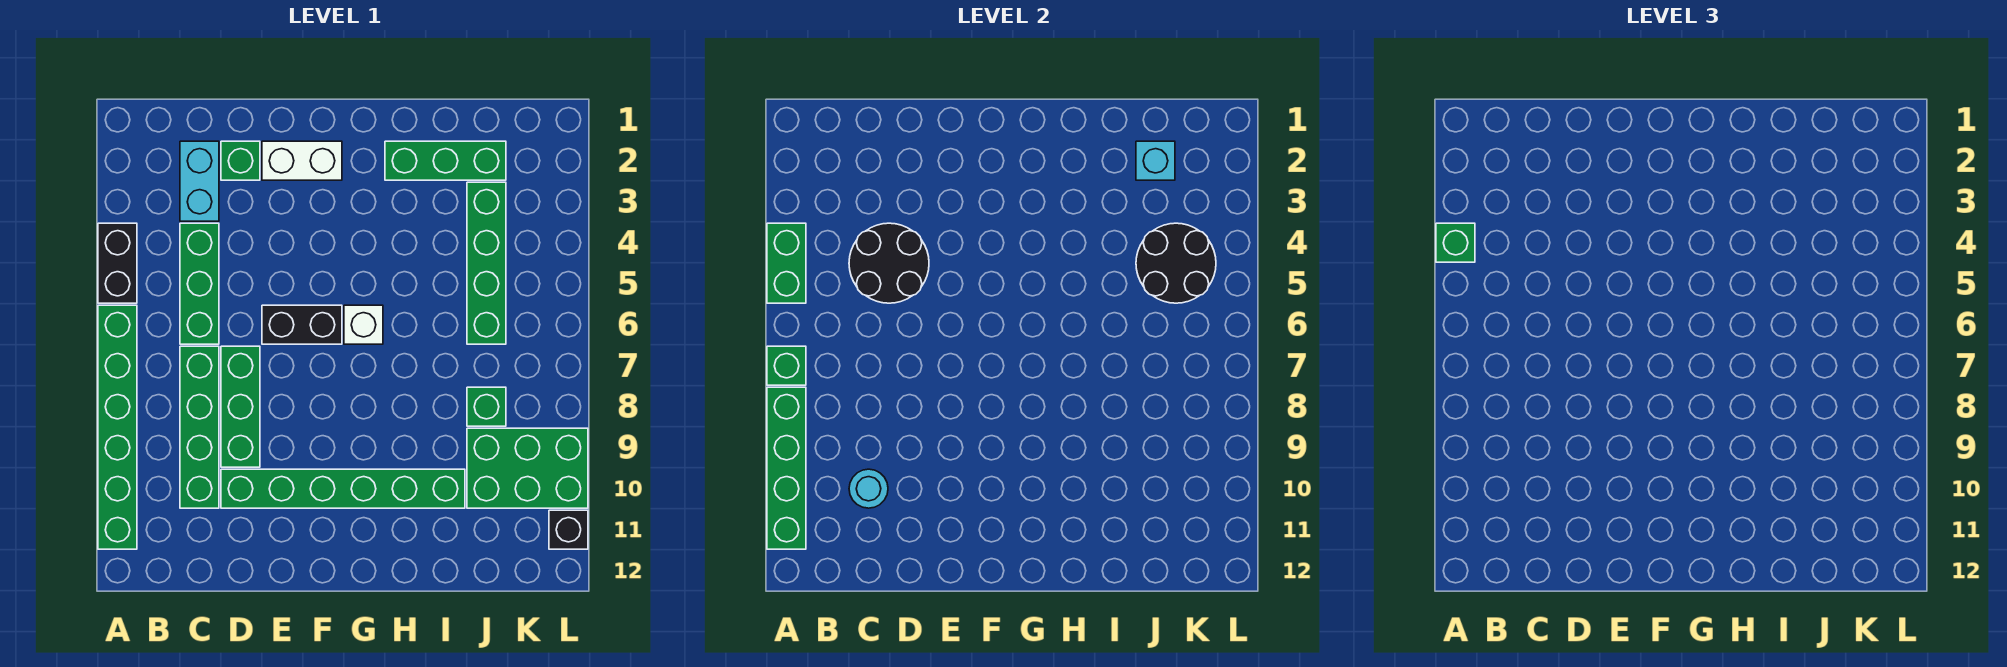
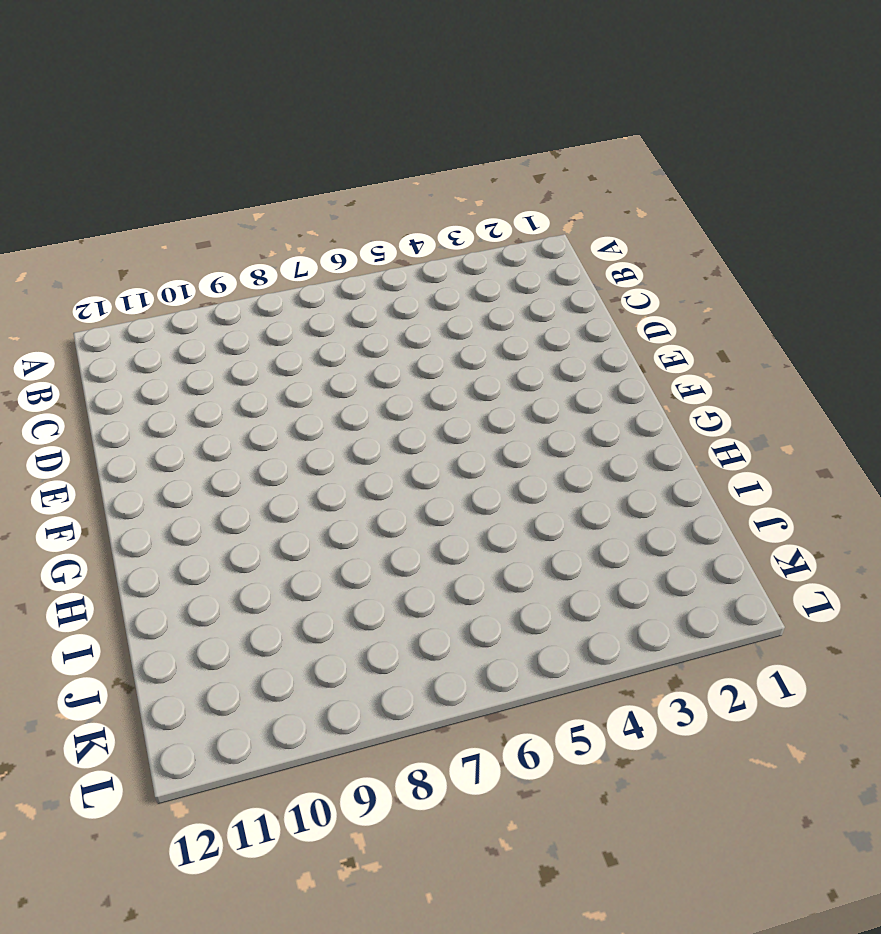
none -> black 1x2 brick [98,223,137,303]
none -> green 1x6 brick [98,305,137,549]
none -> cyan 1x2 brick [180,141,219,221]

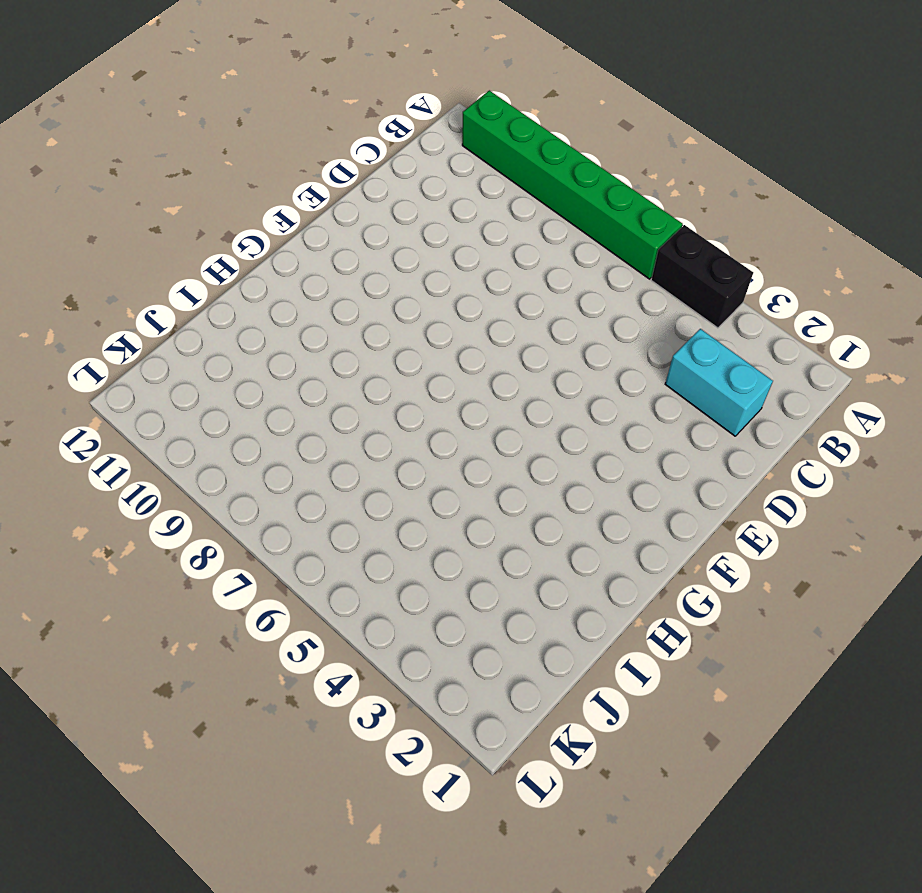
none -> green 1x3 brick [180,223,219,344]
none -> green 1x4 brick [180,346,219,508]
none -> green 1x1 brick [221,141,260,180]

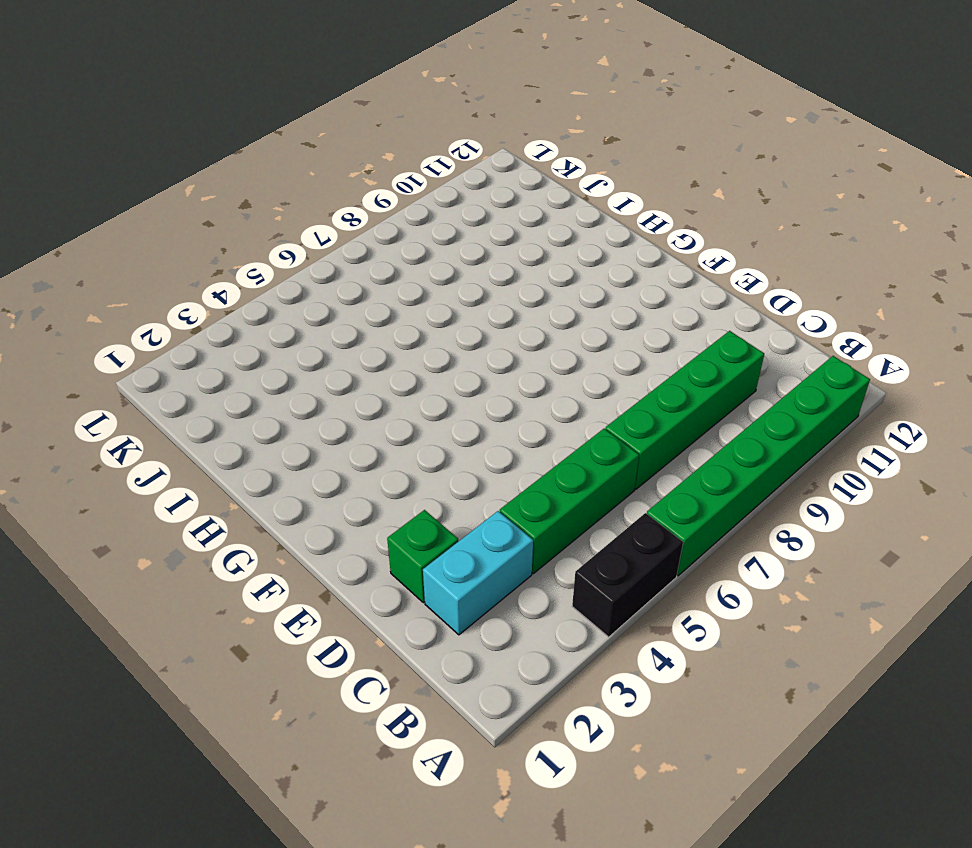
none -> green 1x3 brick [221,346,260,467]
none -> green 1x6 brick [221,469,465,508]
none -> white 1x2 brick [262,141,342,180]

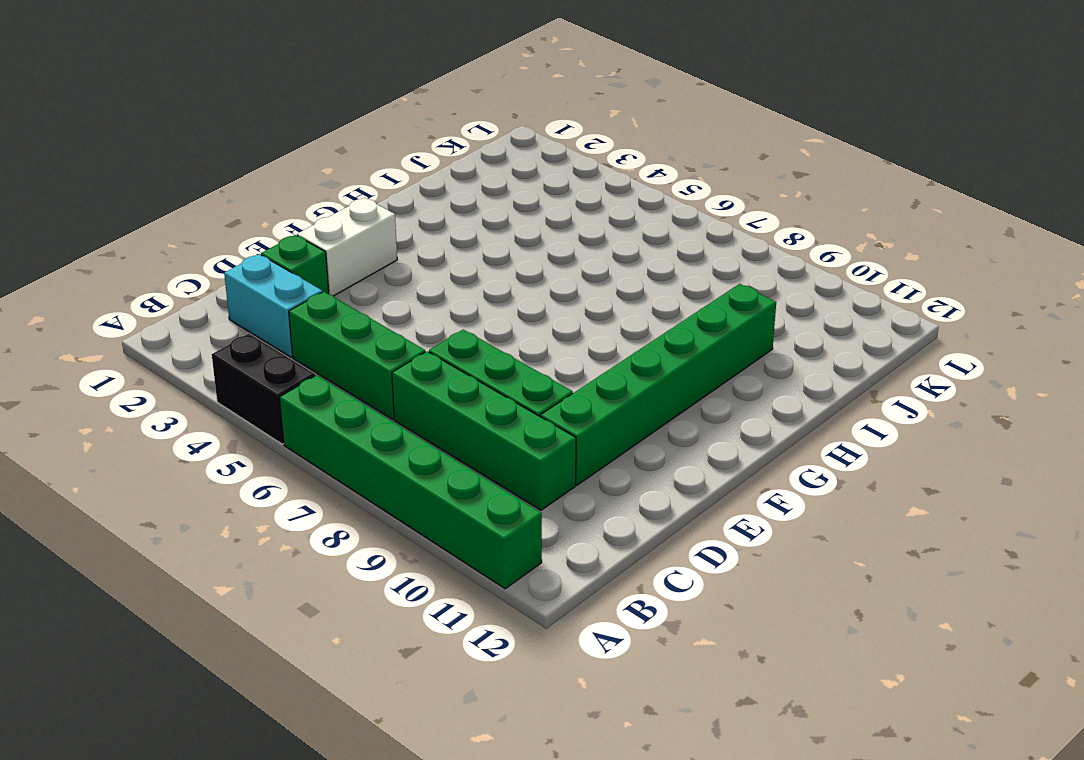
none -> black 1x2 brick [262,305,342,344]
none -> white 1x1 brick [344,305,383,344]
none -> green 1x3 brick [385,141,506,180]

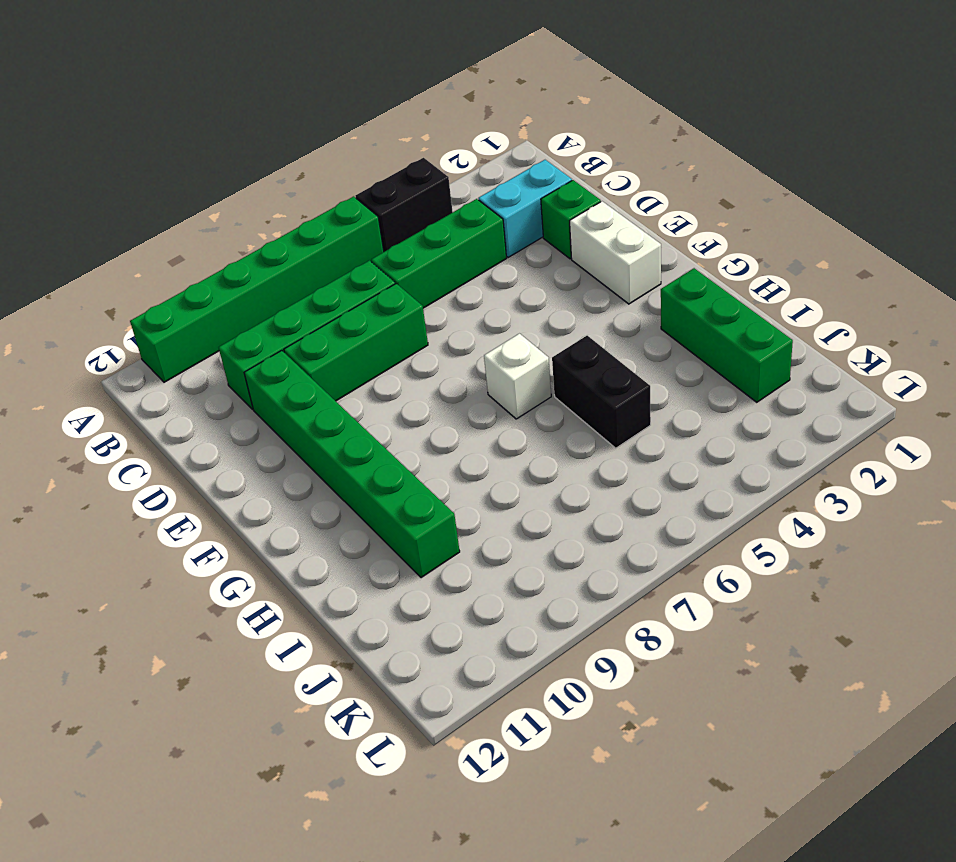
black 1x2 brick [552,336,651,448] -> black 1x2 brick moved to [262,305,342,344]
none -> green 1x4 brick [467,182,506,344]
none -> green 1x1 brick [467,387,506,426]
none -> green 2x3 brick [467,428,588,508]

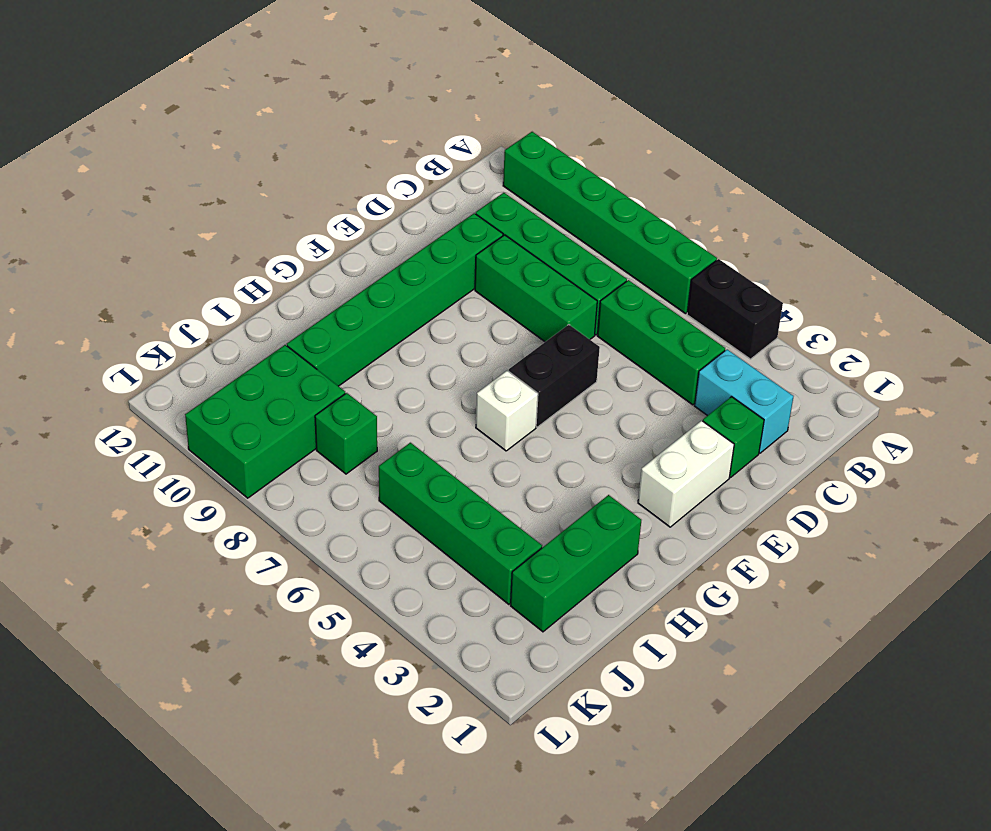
none -> black 1x1 brick [549,510,588,549]
none -> green 1x2 brick [767,223,806,303]
none -> green 1x1 brick [767,346,806,385]

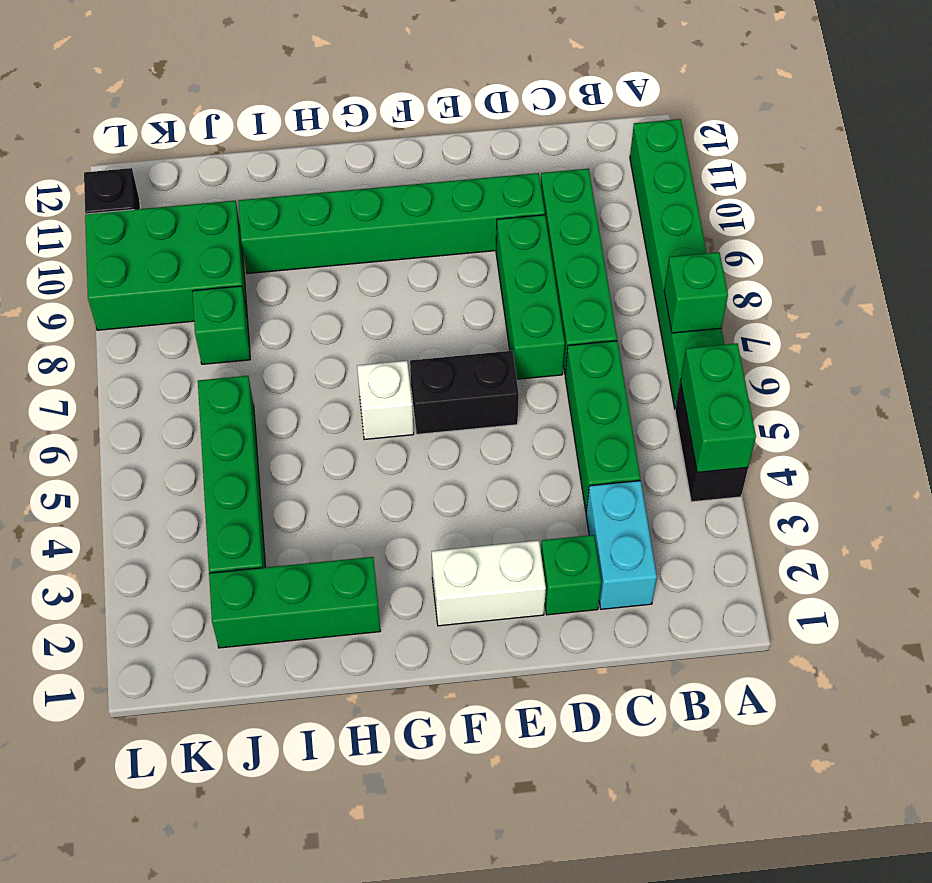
none -> green 1x4 brick [767,387,806,549]
none -> black 2x2 round brick [849,223,929,303]
none -> cyan 1x1 round brick [849,469,888,508]

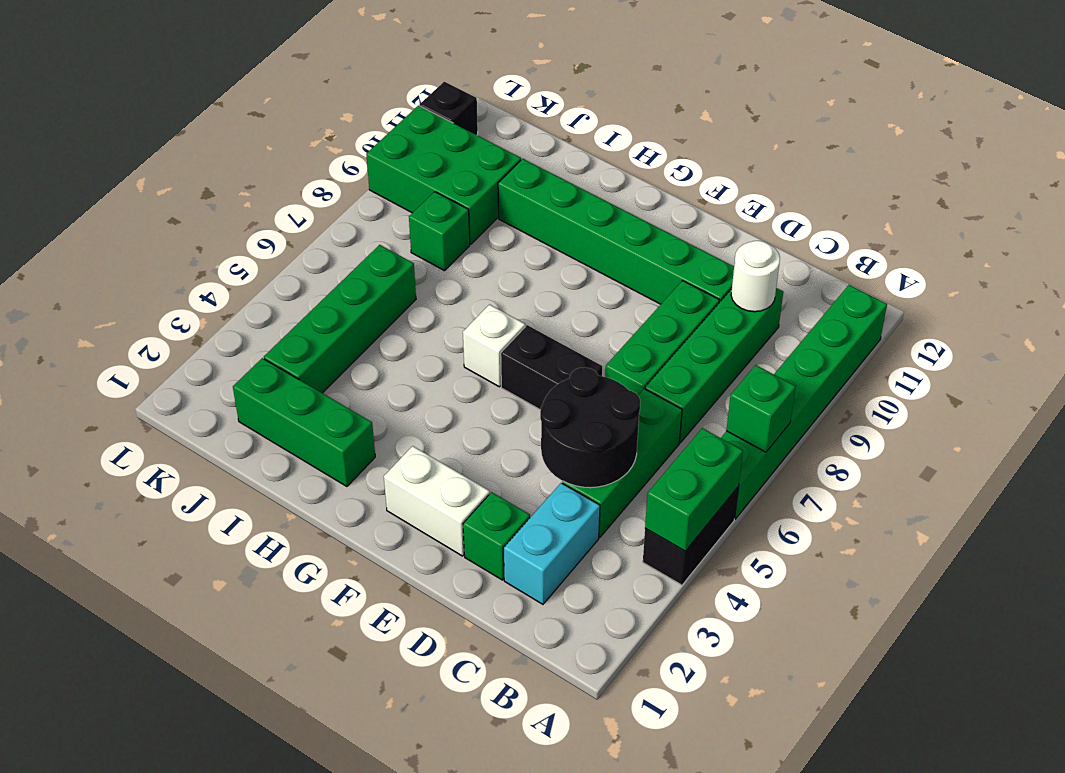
white 1x1 round brick [731,241,780,312] -> cyan 1x1 round brick [849,469,888,508]
none -> green 1x4 brick [767,387,806,549]
none -> cyan 1x1 brick [1136,141,1175,180]
none -> black 2x2 round brick [1136,223,1216,303]

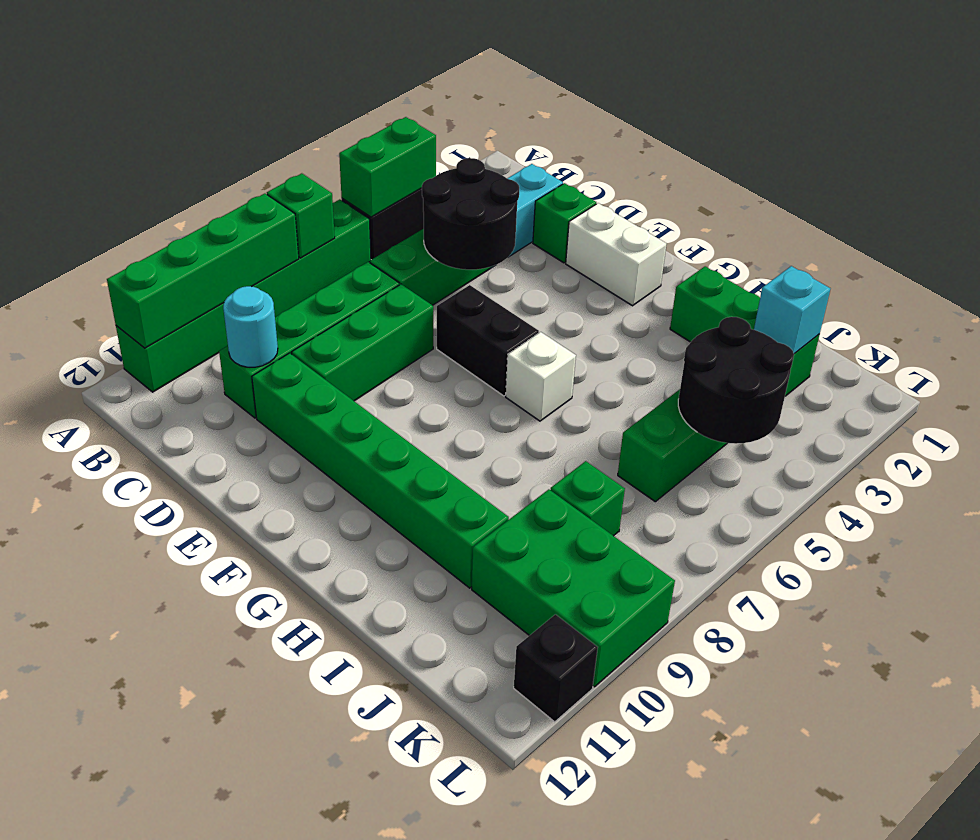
none -> green 1x1 brick [1436,223,1475,262]

